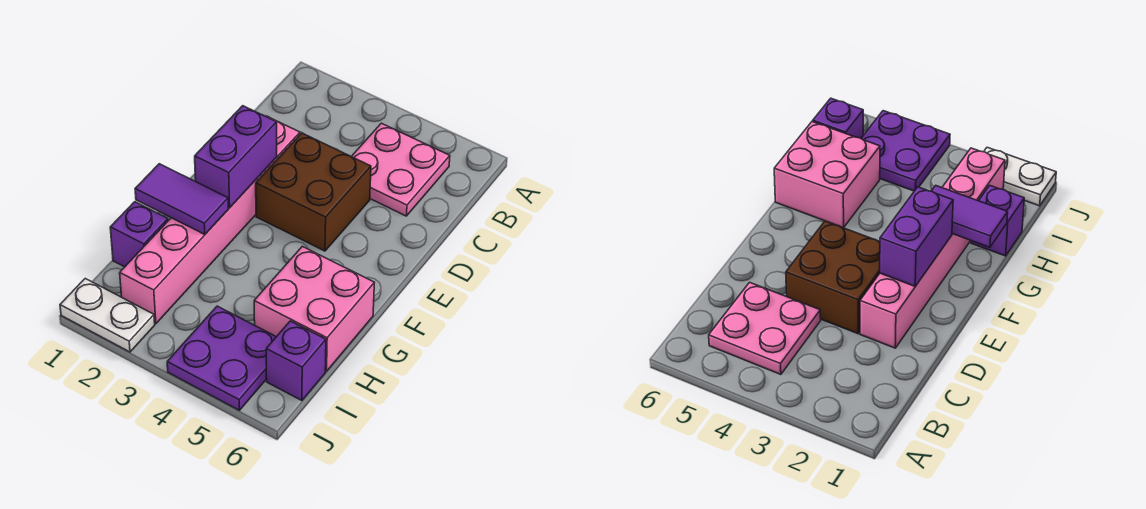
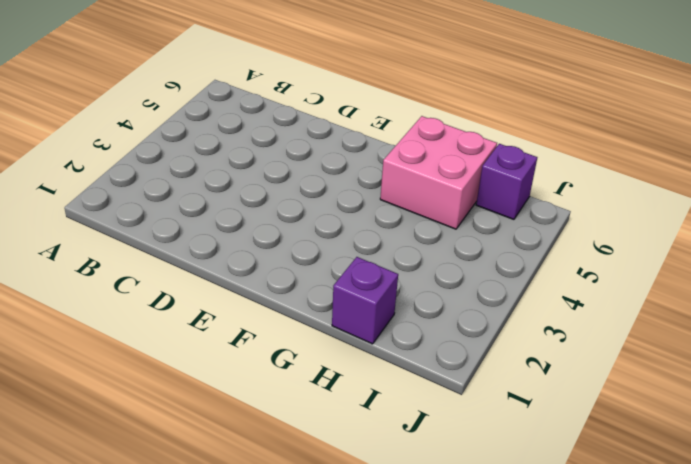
none -> pink 2x2 plate [351,123,450,216]
none -> pink 1x6 brick [120,117,300,324]

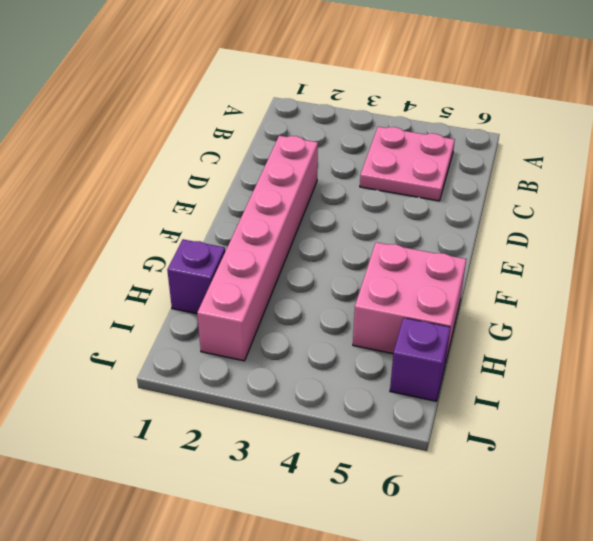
none -> brown 2x2 brick [256,133,371,251]
none -> purple 2x2 plate [167,306,276,410]

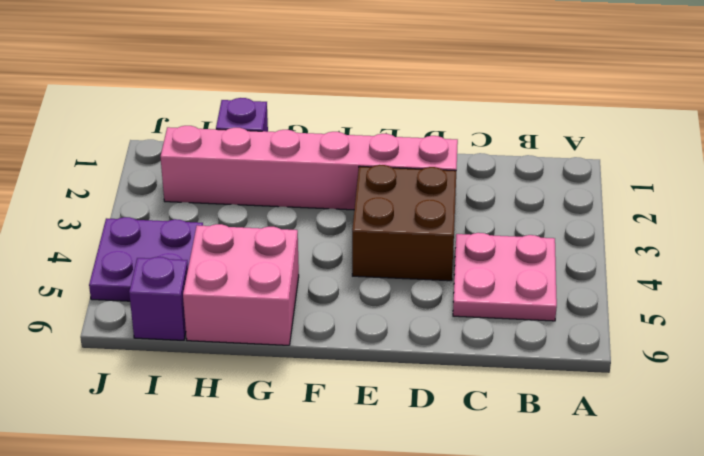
none -> white 1x2 plate [60,279,155,352]
none -> purple 1x2 brick [195,106,277,208]

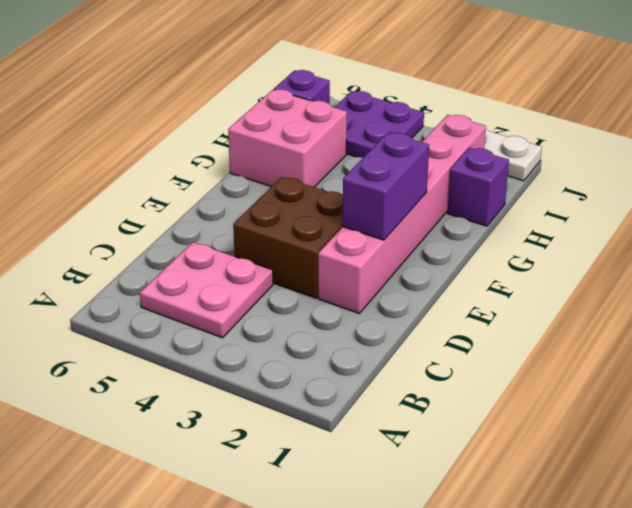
none -> purple 1x2 tile [135,164,228,234]

